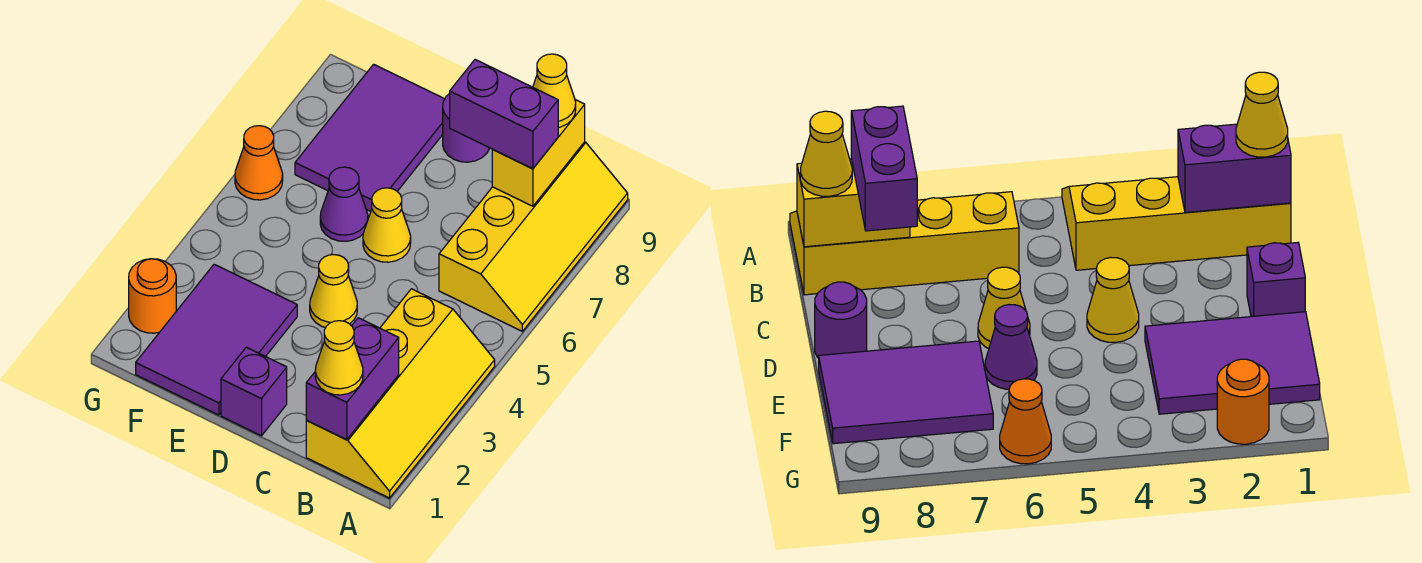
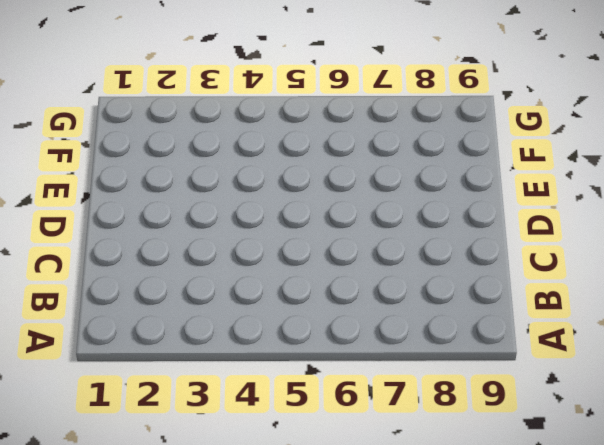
none -> yellow 2x4 slope [306,289,495,498]
none -> yellow 2x4 slope [439,142,628,331]
none -> purple 1x1 brick [221,347,287,436]

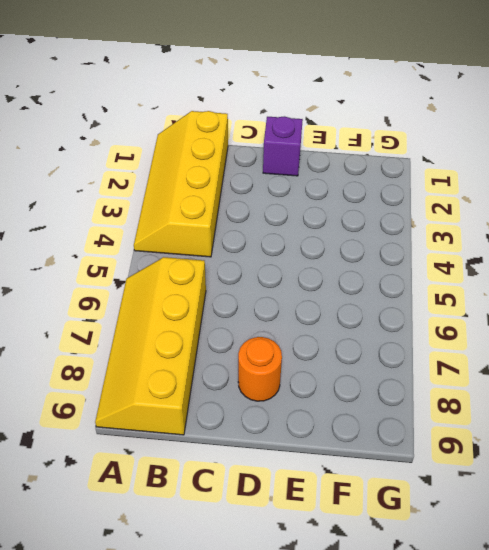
orange 1x1 round brick [238,337,282,401] -> orange 1x1 round brick moved to [129,259,176,333]
none -> yellow 1x1 cone [310,255,357,328]
none -> yellow 1x1 cone [363,188,411,262]
none -> purple 1x1 round brick [443,93,490,162]

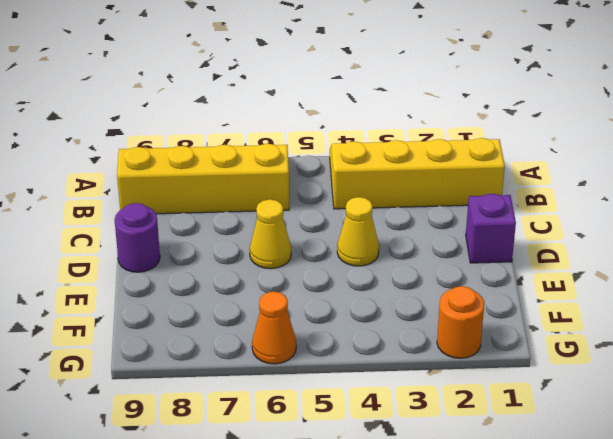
none -> purple 2x3 tile [136,264,297,415]
none -> purple 1x1 cone [320,167,368,241]
none -> purple 2x3 tile [295,64,445,211]

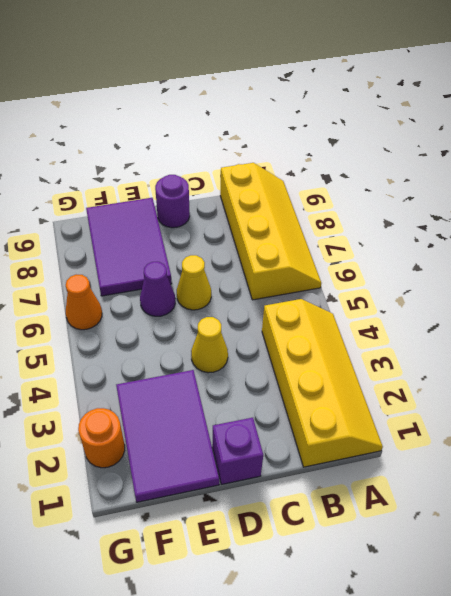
none -> purple 1x2 brick [306,318,399,440]
none -> yellow 1x2 brick [492,100,585,206]
none -> yellow 1x1 cone [315,321,363,395]

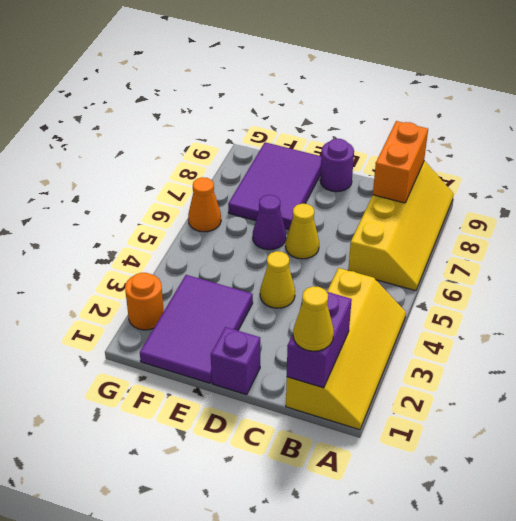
orange 1x2 brick [373,121,428,203] -> yellow 1x2 brick [492,100,585,206]
none -> purple 1x2 brick [450,60,558,169]
none -> yellow 1x1 cone [533,54,576,128]

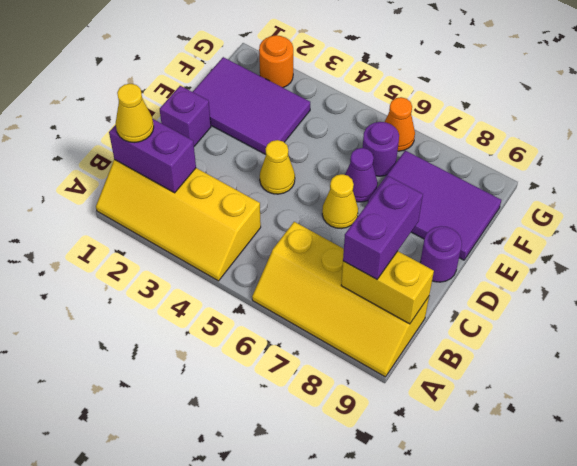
purple 1x1 round brick [363,122,399,176] -> none
none -> yellow 1x1 cone [533,54,576,128]

